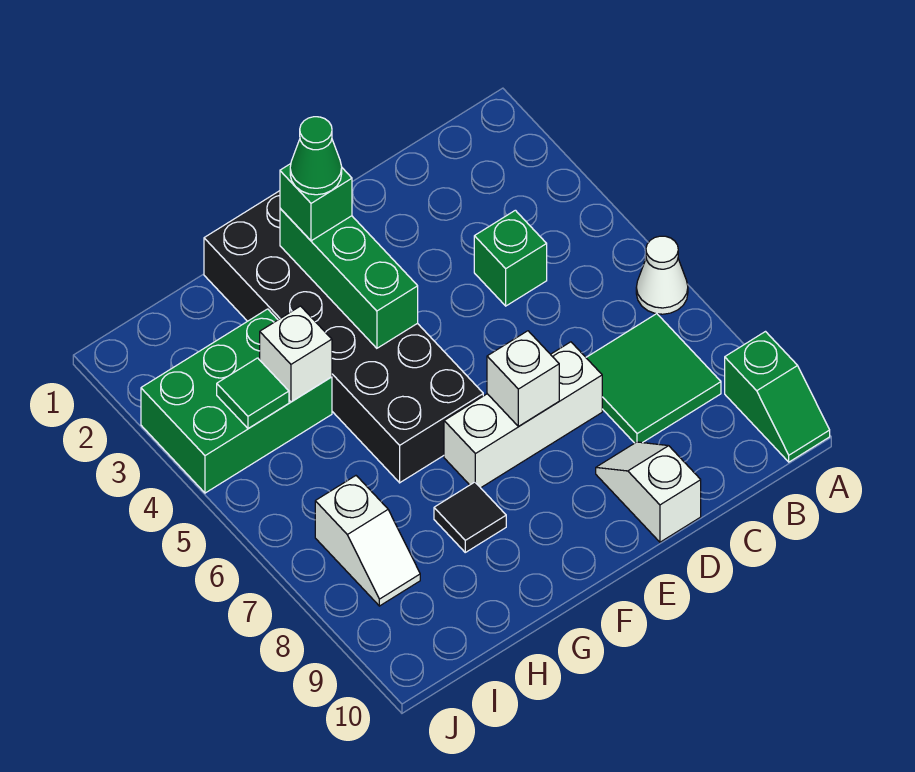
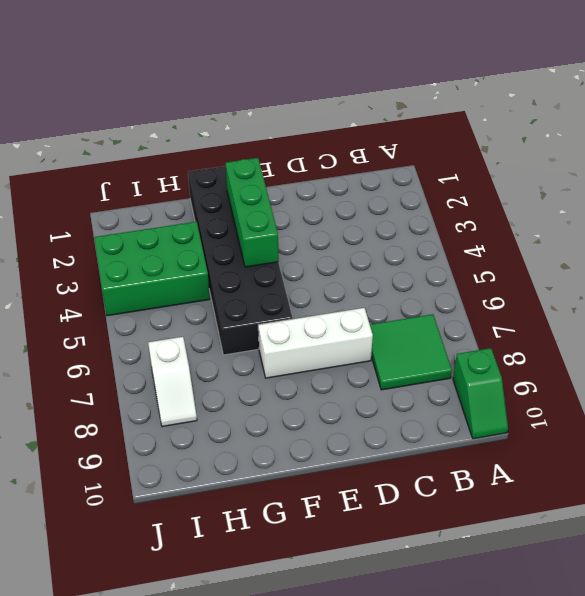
none -> white 1x1 cone [636,236,688,314]
none -> green 1x1 brick [474,210,547,306]
none -> white 1x2 slope [596,442,701,542]

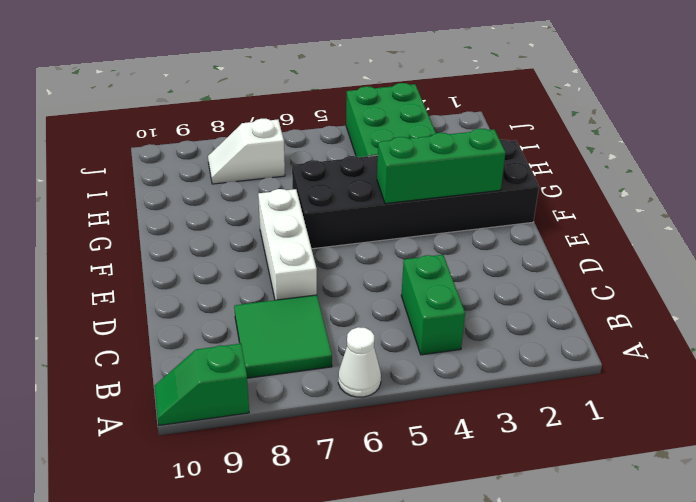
green 1x2 brick [401,255,465,355] -> green 1x1 brick [474,210,547,306]
none -> white 1x2 slope [596,442,701,542]
none -> black 1x1 tile [434,482,506,552]
none -> white 1x1 brick [487,331,559,426]

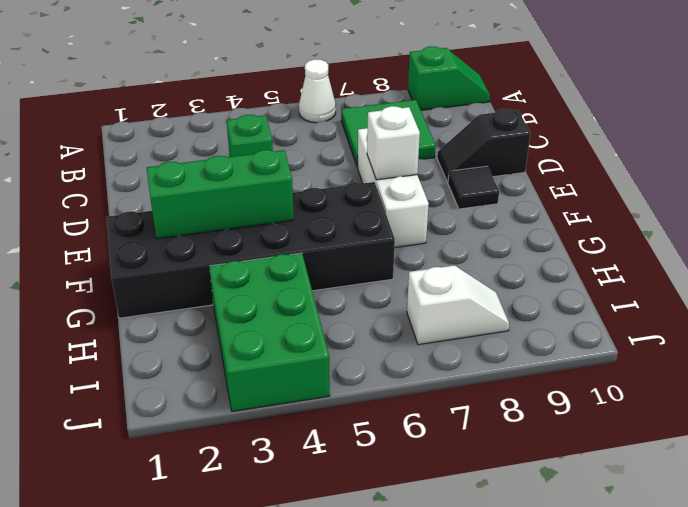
black 1x2 slope [437,109,530,182] -> white 1x2 slope [596,442,701,542]
black 1x1 tile [448,166,499,209] -> black 1x1 tile moved to [434,482,506,552]
none -> white 1x1 brick [260,306,332,402]
none -> green 1x1 tile [217,358,289,429]
none -> green 1x1 brick [280,164,352,241]

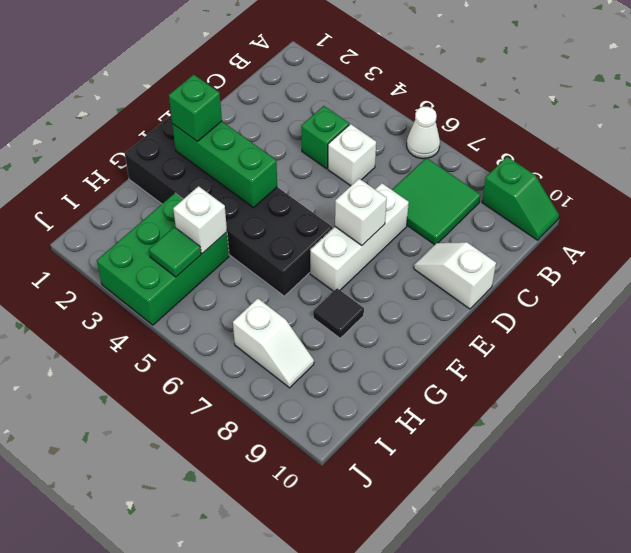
white 1x1 brick [328,124,376,186] -> none
none -> green 1x1 cone [290,117,342,195]

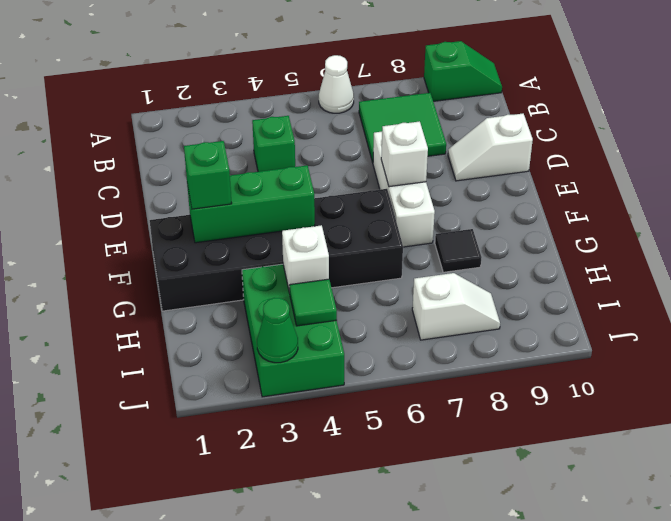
green 1x1 cone [257,298,298,363] -> green 1x1 cone moved to [290,117,342,195]

